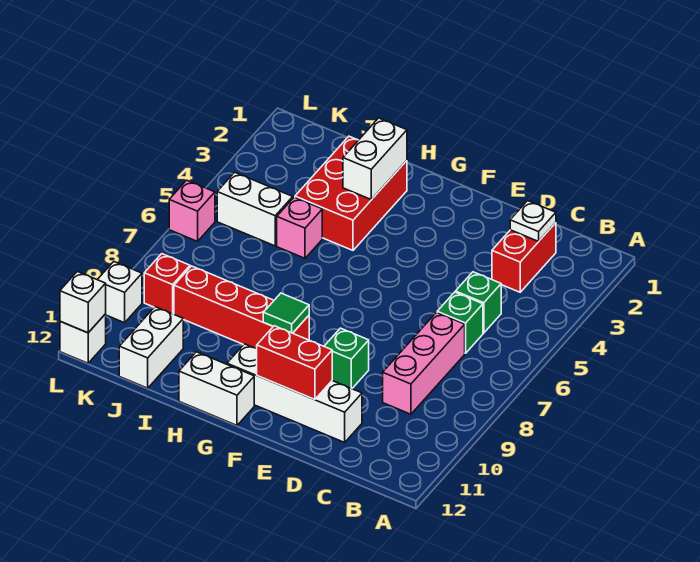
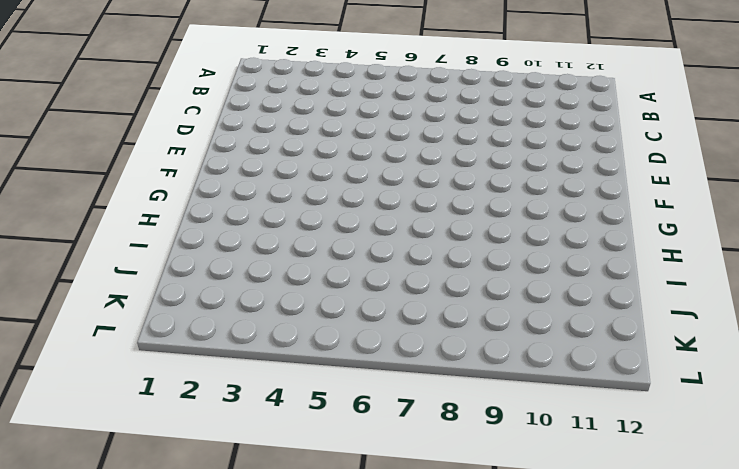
none -> red 1x2 brick [492,223,556,292]
none -> green 1x1 brick [456,272,501,333]
none -> green 1x1 brick [437,292,483,353]

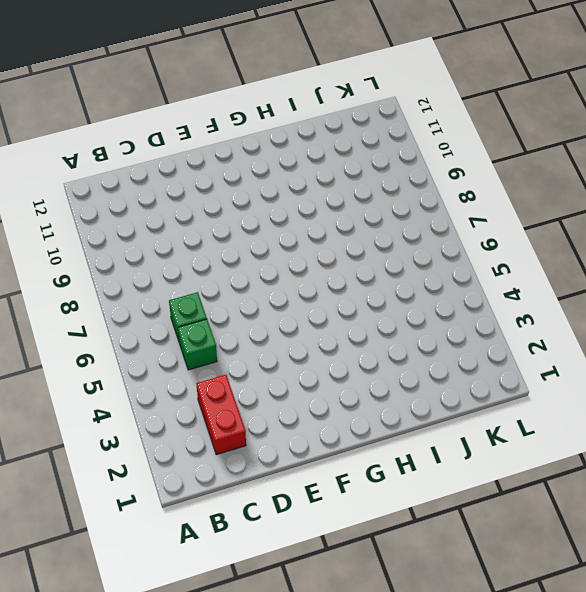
none -> pink 1x3 brick [383,313,465,414]
none -> white 1x4 brick [227,344,362,442]
none -> green 1x1 brick [324,328,369,389]

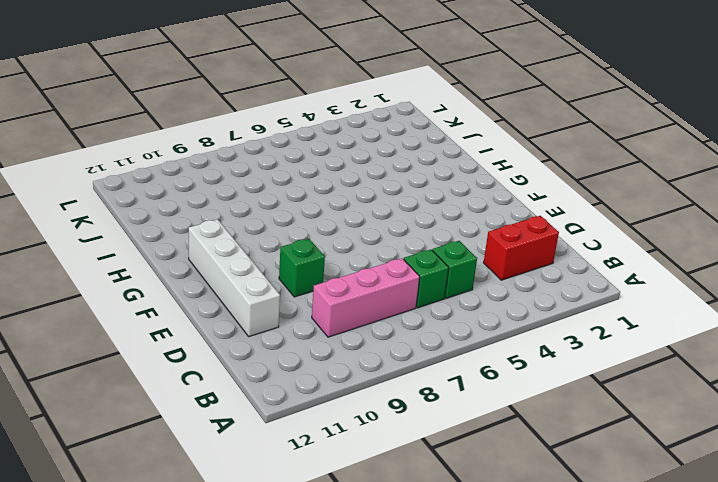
none -> red 1x4 brick [174,266,309,349]
none -> white 1x2 brick [179,352,254,425]
none -> red 2x3 brick [295,136,407,250]

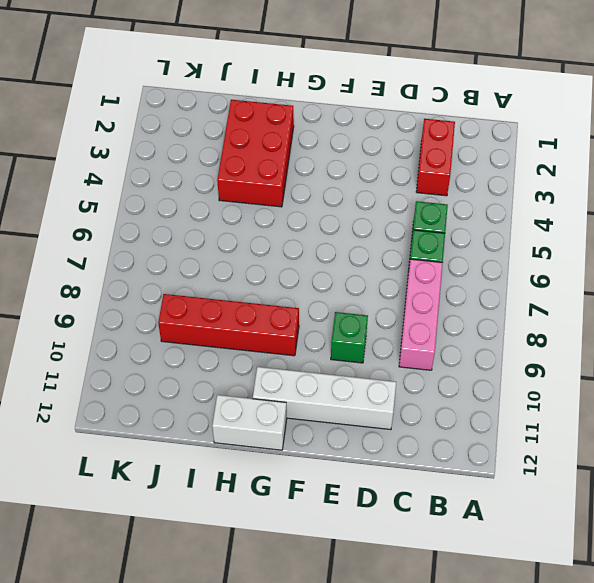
none -> pink 1x1 brick [277,197,322,258]
none -> white 1x2 brick [217,172,293,246]
none -> white 1x2 brick [119,307,183,388]

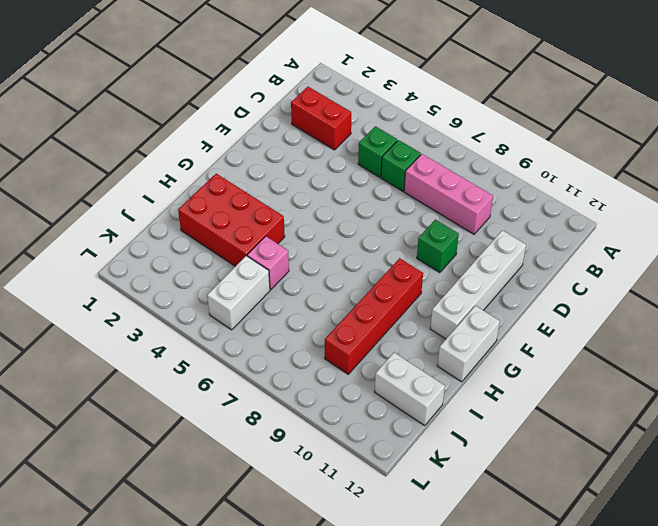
none -> red 1x1 brick [144,254,190,314]
none -> pink 1x1 brick [169,180,215,241]
none -> white 1x1 brick [97,262,142,323]

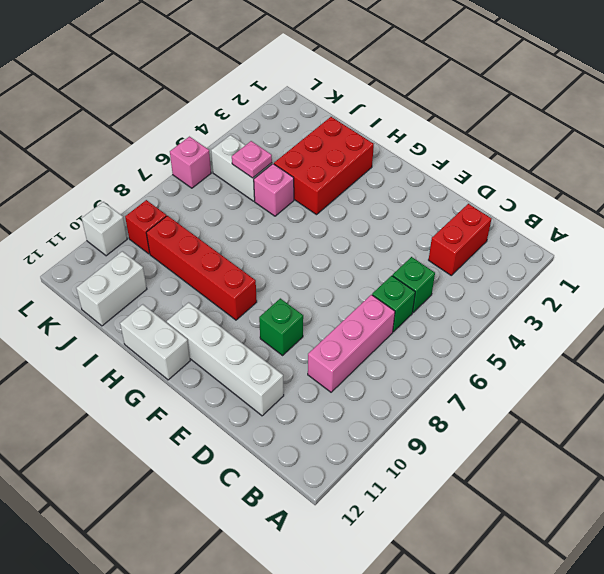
pink 1x1 plate [232,141,272,178] -> none
none -> white 1x1 brick [60,314,106,363]
none -> white 1x1 plate [510,201,556,241]
none -> red 1x2 brick [257,326,332,400]

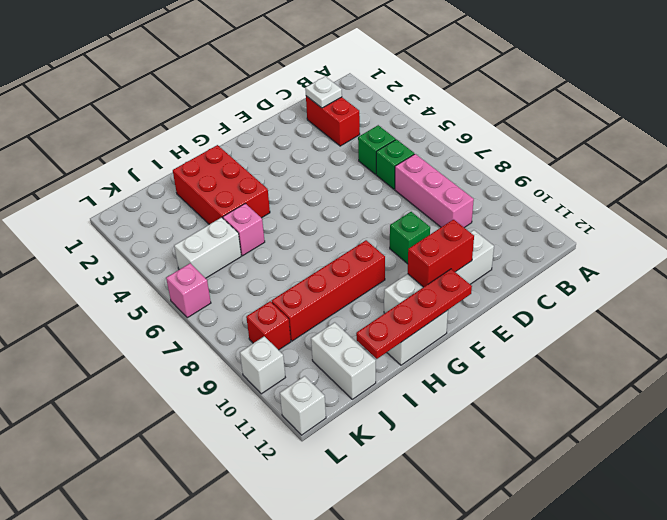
red 1x4 plate [356,269,472,359] -> none
none -> green 1x1 tile [263,293,309,333]
none -> white 1x2 brick [343,118,407,200]
none -> white 1x1 brick [60,272,106,333]

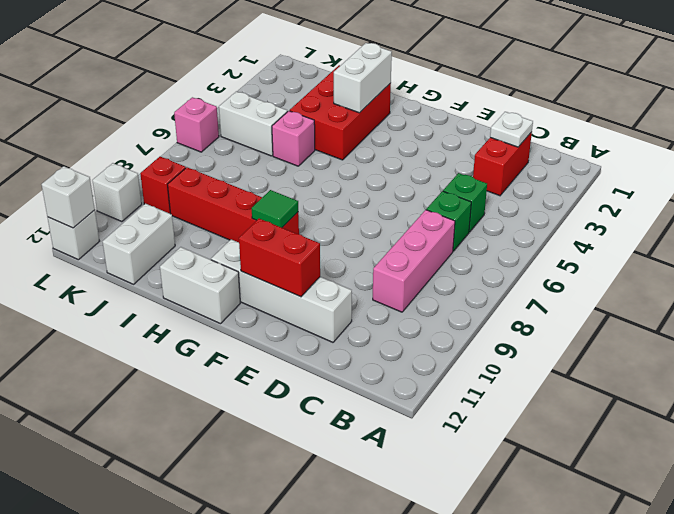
none -> green 1x1 brick [324,328,369,389]

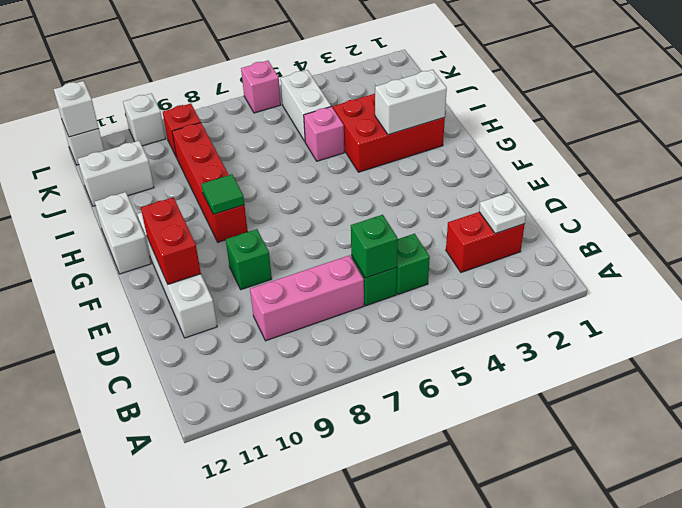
green 1x1 brick [351,215,398,278] -> none

